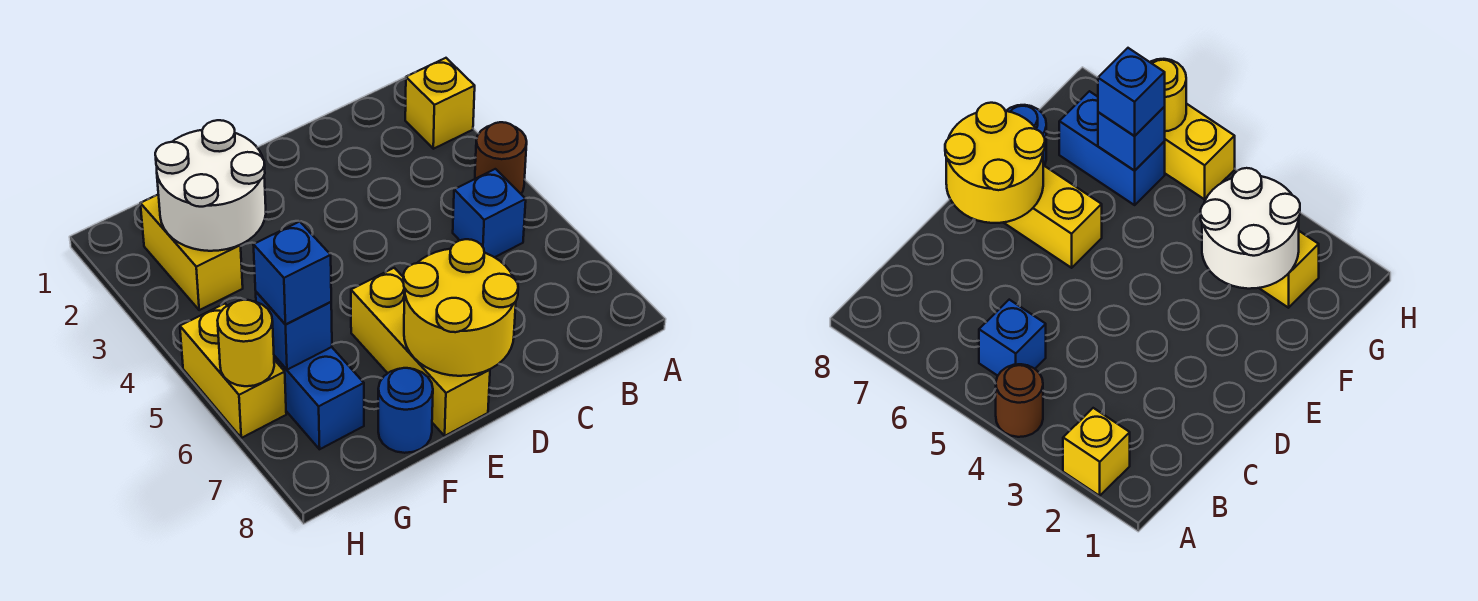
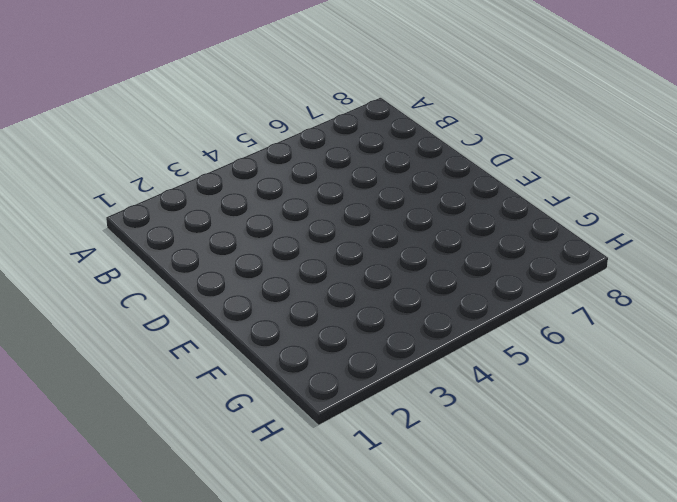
none -> yellow 1x1 brick [405,58,475,149]
none -> brown 1x1 round brick [475,122,527,194]
none -> blue 1x1 brick [453,169,526,257]

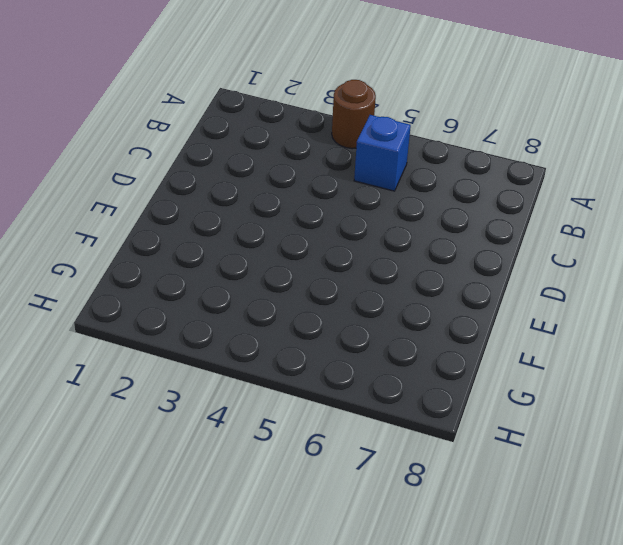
none -> yellow 1x1 brick [405,58,475,149]
none -> yellow 1x3 brick [351,268,490,436]
none -> blue 1x1 round brick [378,368,433,453]

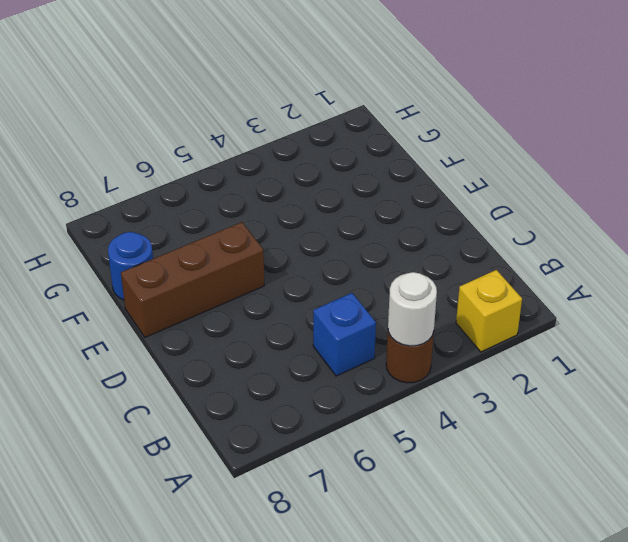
white 1x1 round brick [388,272,437,346] -> none
brown 1x3 brick [121,222,264,337] -> yellow 1x3 brick [351,268,490,436]
none -> yellow 1x2 brick [140,195,243,310]
none -> blue 1x2 brick [274,347,364,449]
none -> yellow 1x2 brick [180,304,286,438]

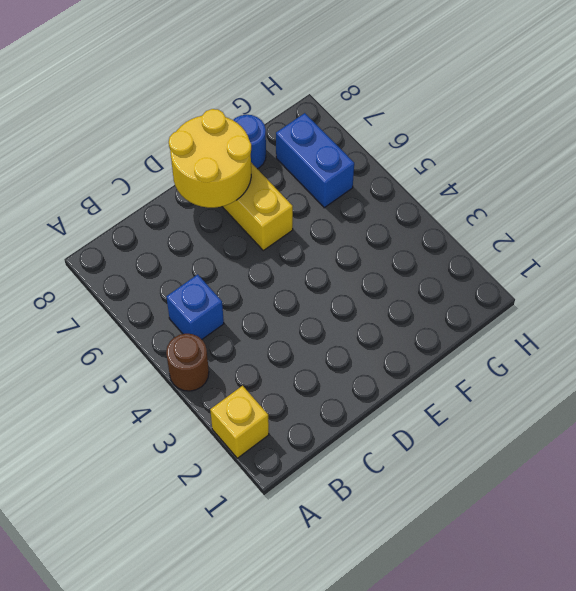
none -> yellow 1x2 brick [140,195,243,310]
none -> yellow 1x2 brick [180,304,286,438]
none -> white 2x2 round brick [155,120,266,251]

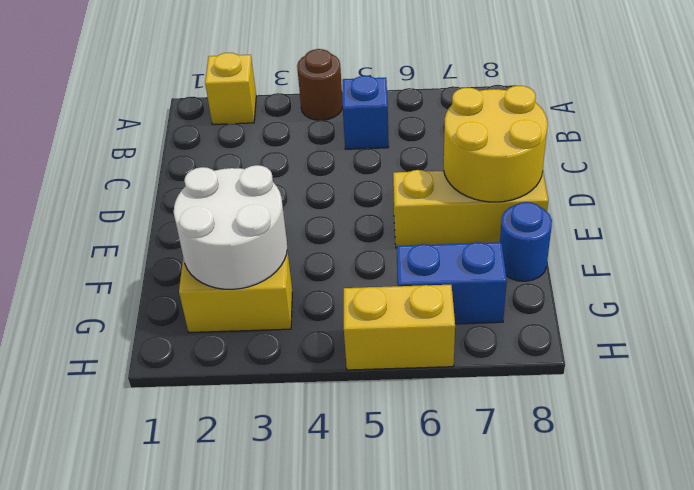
none -> blue 1x1 brick [256,292,332,370]
none -> yellow 1x1 round brick [217,300,274,386]
none -> blue 1x1 brick [253,221,331,324]

